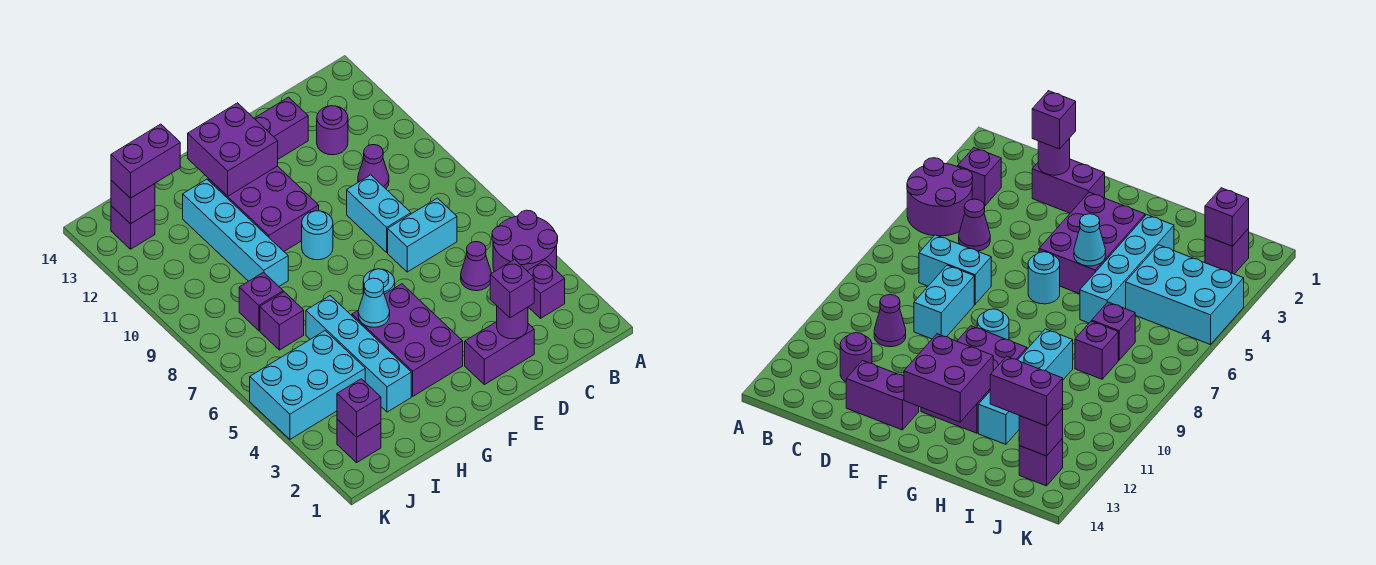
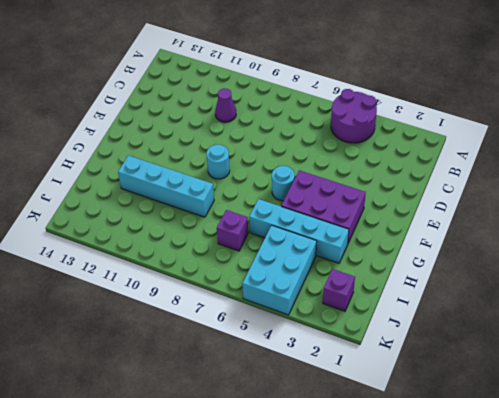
none -> purple 1x1 brick [528,260,565,318]
none -> purple 1x1 cone [461,242,492,291]
none -> cyan 1x2 brick [388,198,457,272]

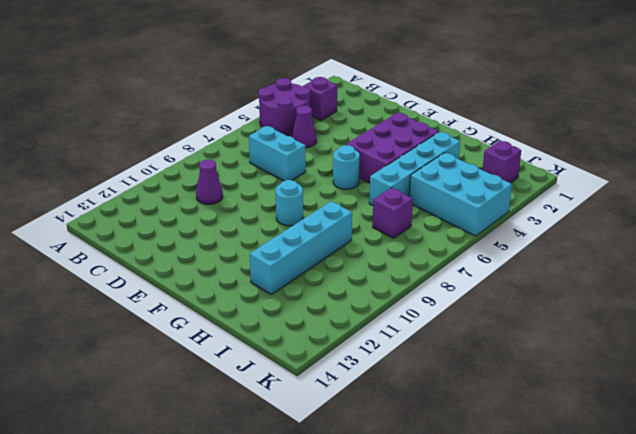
none -> purple 1x1 round brick [317,106,348,155]
none -> purple 1x2 brick [465,322,534,385]
none -> cyan 1x2 brick [347,175,411,252]

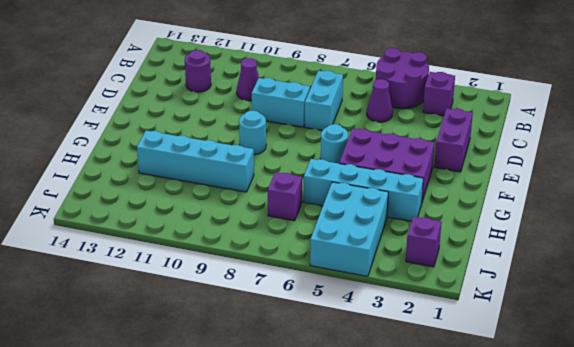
none -> purple 1x2 brick [254,97,308,159]
none -> purple 2x3 brick [208,166,319,251]
none -> purple 1x1 brick [239,272,283,331]

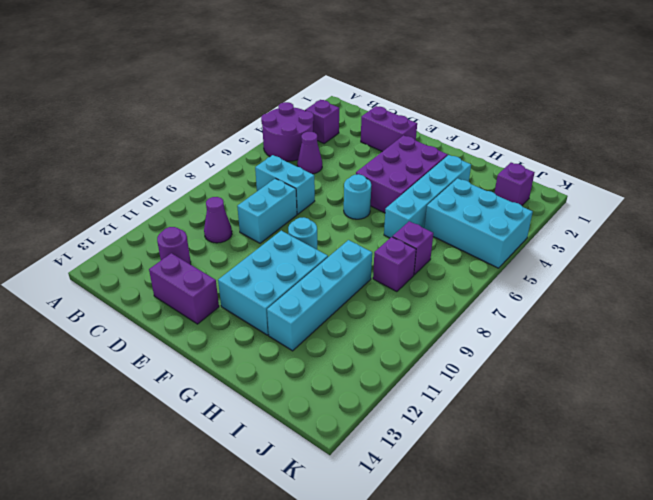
cyan 2x3 brick [218,231,328,335] -> purple 2x3 brick [208,166,319,251]
none -> purple 1x1 brick [111,206,155,249]
none -> purple 1x1 round brick [497,306,528,339]
none -> purple 2x2 brick [188,103,278,196]

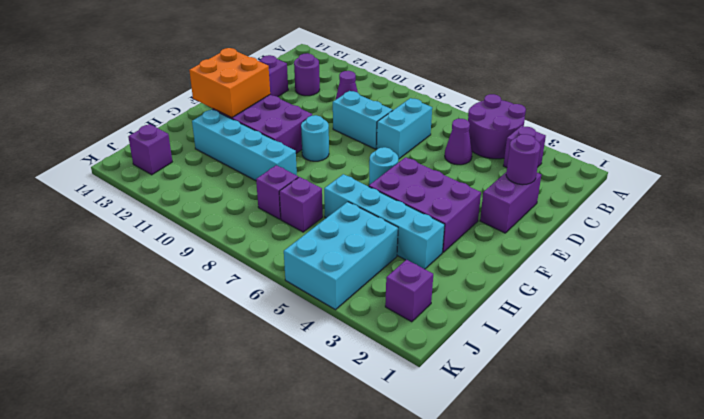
orange 2x2 brick [189,48,270,118] -> purple 2x2 brick [188,103,278,196]
none -> cyan 1x1 cone [358,278,390,327]
none -> purple 1x1 brick [337,379,381,437]
none -> purple 1x1 brick [111,180,155,224]

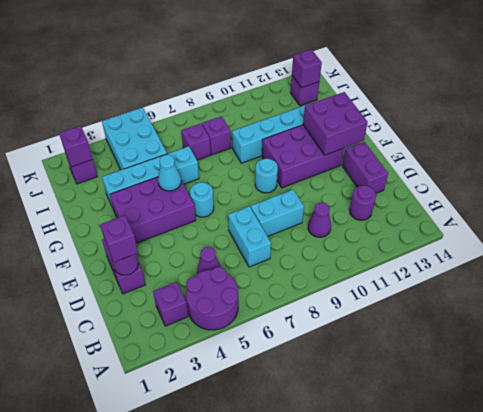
none -> purple 1x2 brick [111,124,180,198]

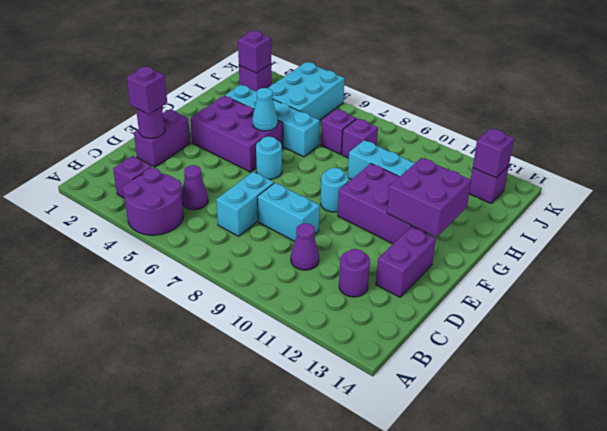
none -> purple 1x2 brick [111,124,180,198]

